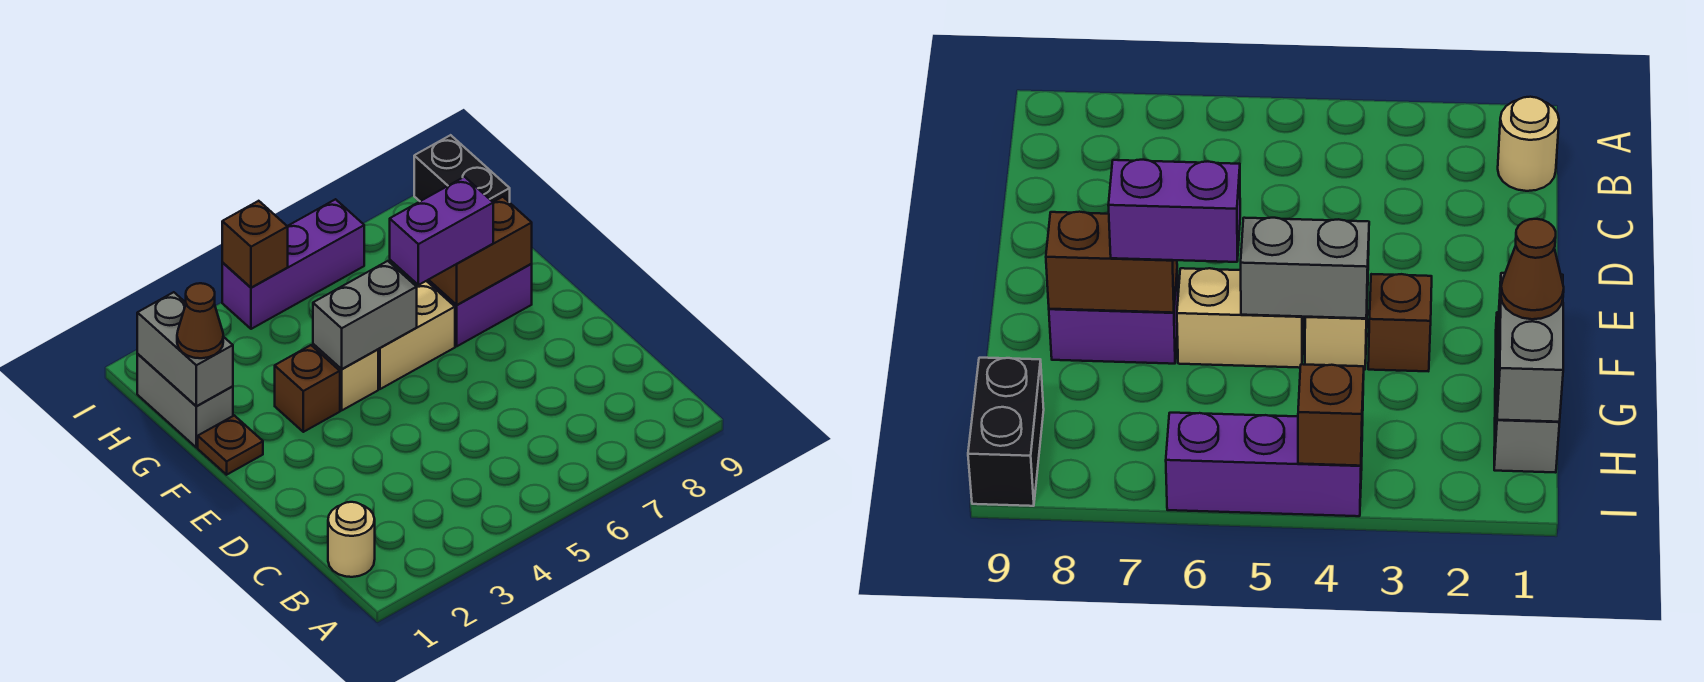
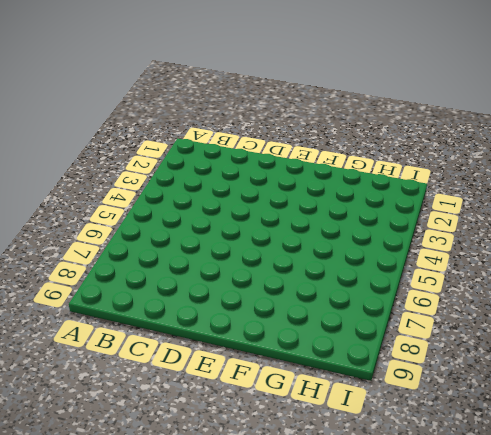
none -> tan 1x1 round brick [328,502,375,577]
none -> brown 1x1 plate [198,415,263,475]
none -> brown 1x1 brick [275,345,340,432]

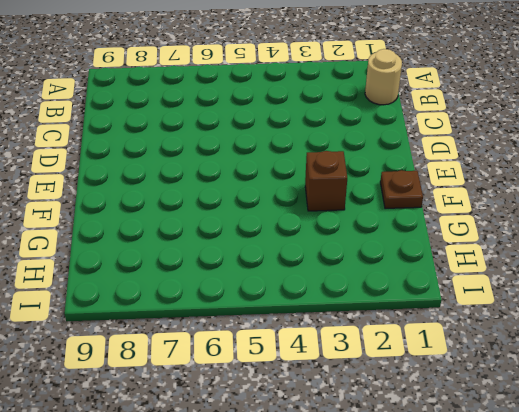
none -> tan 1x1 brick [313,344,378,410]
none -> tan 1x2 brick [378,281,455,389]
none -> purple 1x2 brick [428,264,532,346]

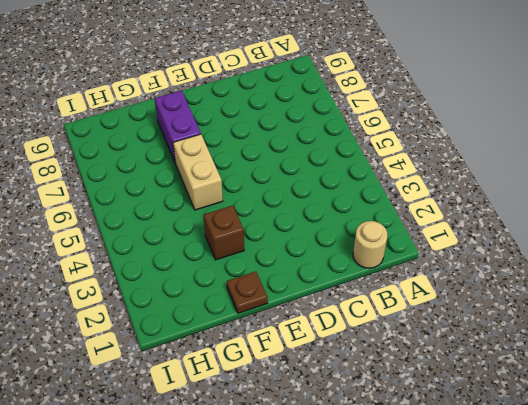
none -> tan 1x1 brick [313,344,378,410]
none -> grey 1x2 brick [137,354,233,448]
none -> black 1x2 brick [414,135,510,202]

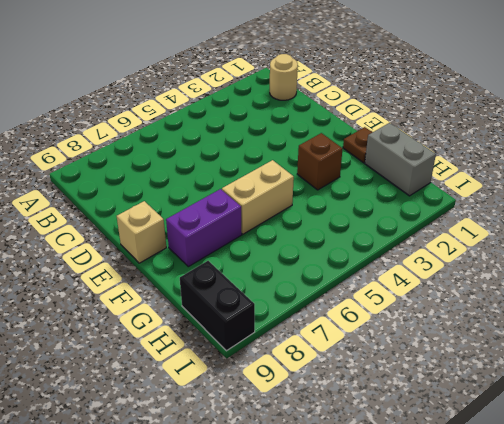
tan 1x1 brick [117,201,166,263] -> tan 1x1 brick moved to [313,344,378,410]
none -> purple 1x3 brick [222,199,364,329]
none -> grey 1x2 brick [313,261,417,369]
none -> brown 1x2 brick [429,197,532,305]

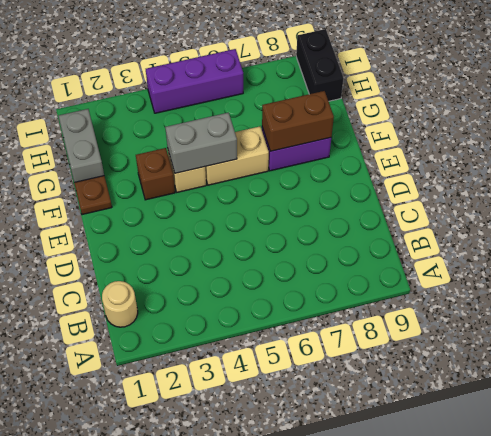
none -> grey 1x2 brick [137,292,233,406]
none -> brown 1x1 brick [222,201,288,288]
none -> purple 1x2 brick [390,177,493,285]

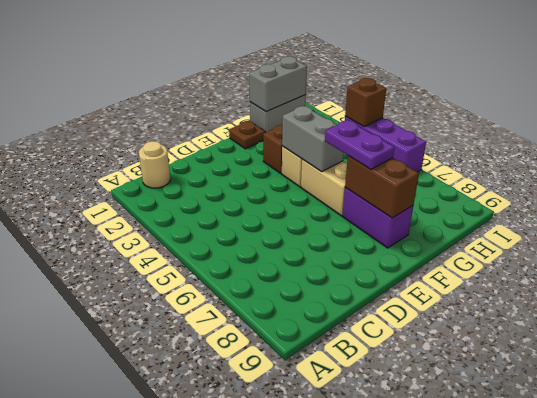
purple 1x2 plate [325,120,395,169] -> purple 1x2 brick [390,177,493,285]
none -> black 1x2 brick [414,135,510,202]
none -> brown 1x1 cone [177,283,223,358]

